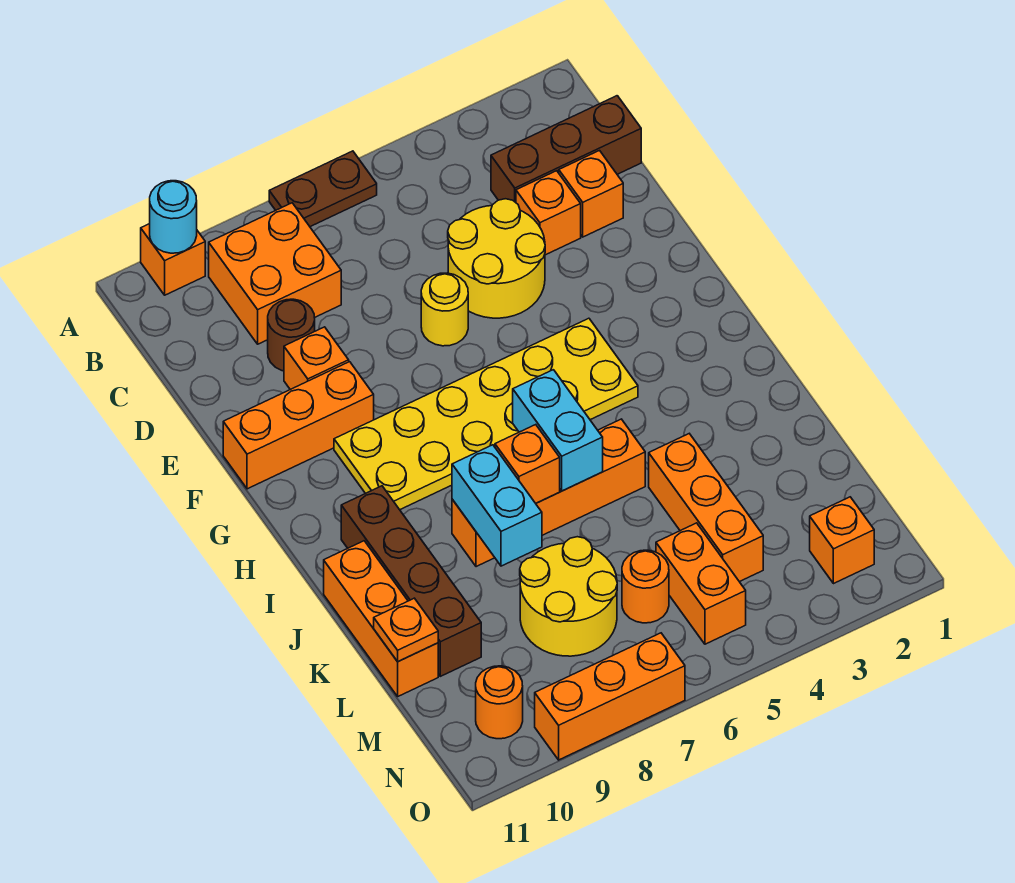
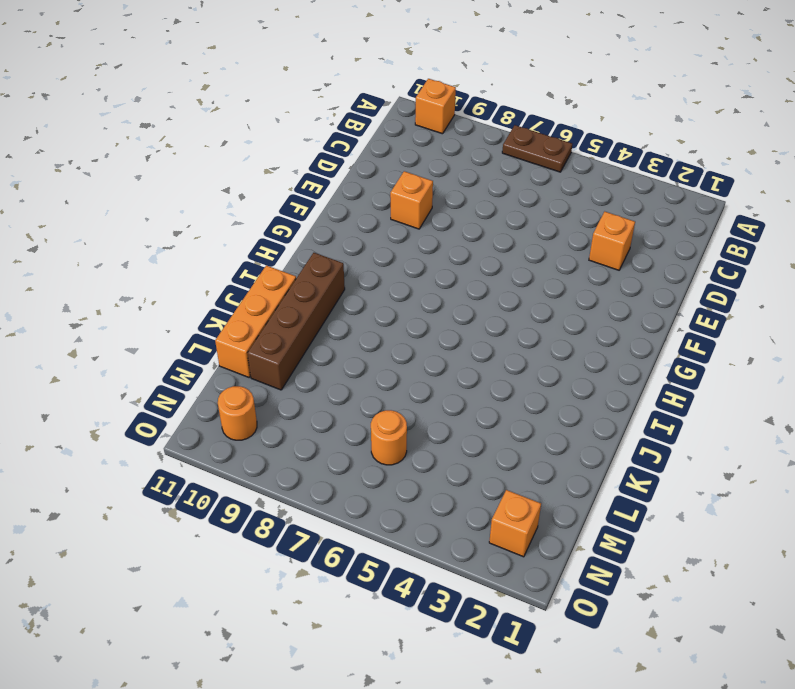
none -> orange 2x2 brick [209,203,341,344]
none -> brown 1x3 brick [491,96,641,202]
none -> orange 1x1 brick [559,151,623,237]

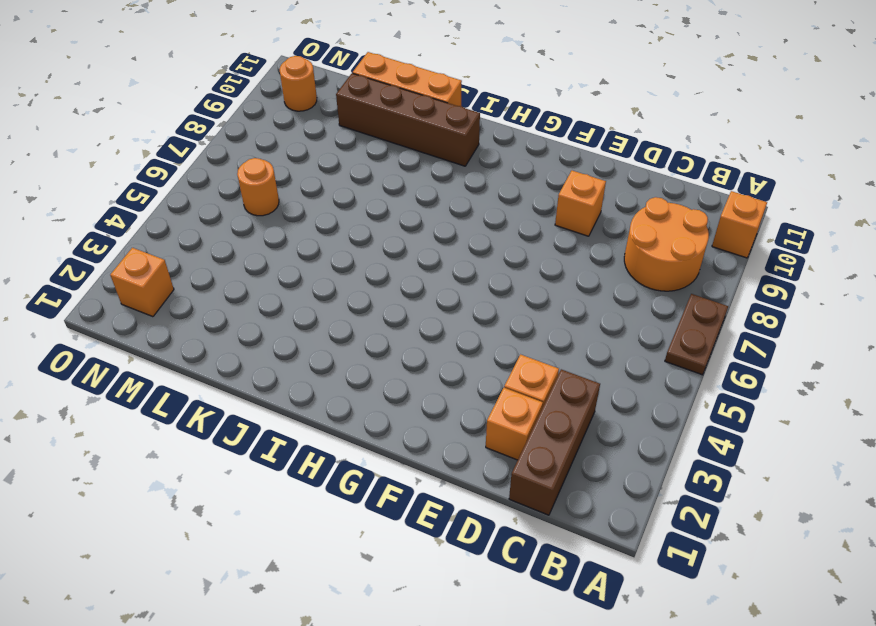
orange 2x2 round brick [624,197,709,291] -> orange 2x2 brick [209,203,341,344]
none -> yellow 2x2 round brick [448,199,545,318]
none -> brown 1x1 round brick [268,299,315,371]
none -> yellow 1x1 round brick [421,273,468,346]

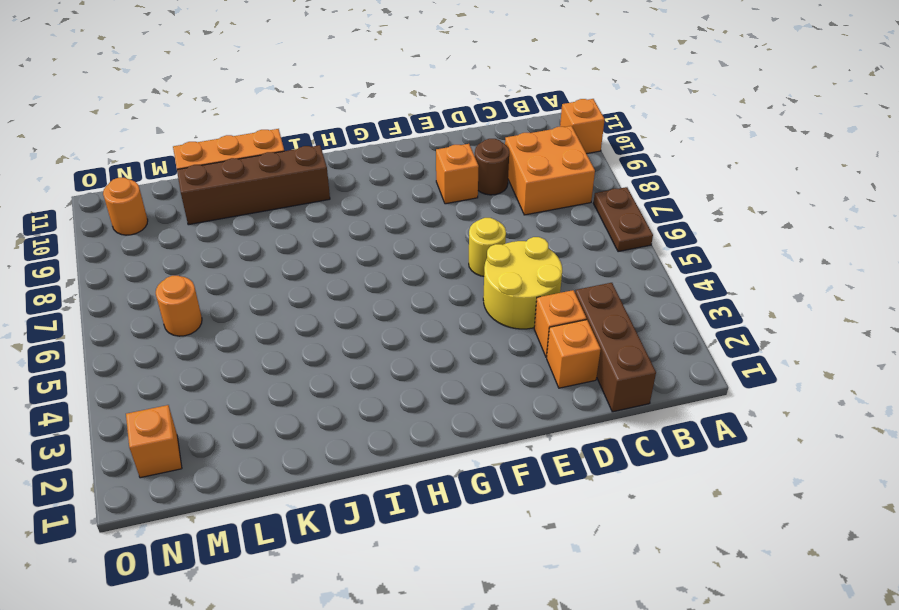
none -> orange 1x3 brick [223,362,374,489]
none -> yellow 2x6 plate [334,318,638,510]
none -> orange 1x4 brick [452,419,645,567]

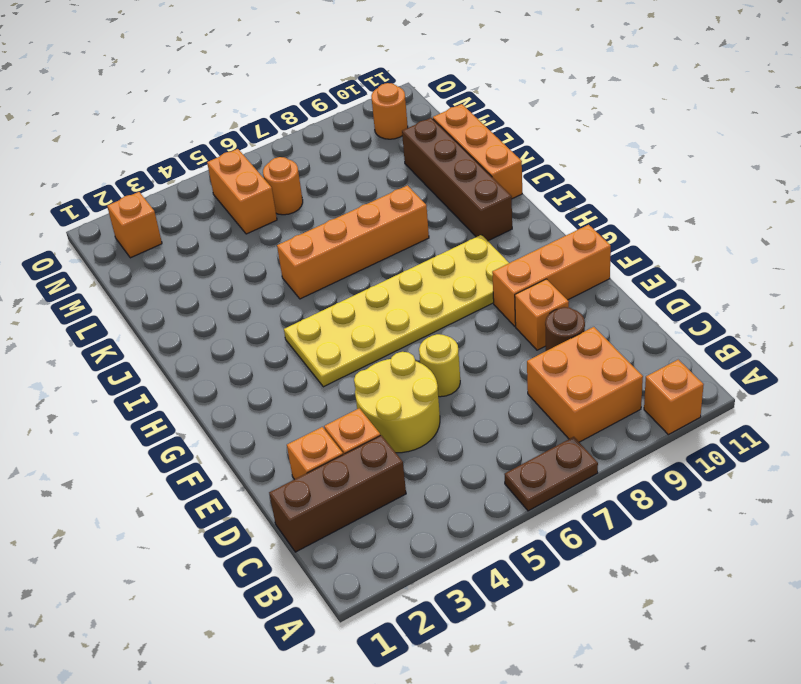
none -> orange 1x3 brick [649,434,763,582]
none -> yellow 2x2 round brick [520,537,617,656]
none -> orange 1x3 brick [535,633,685,760]

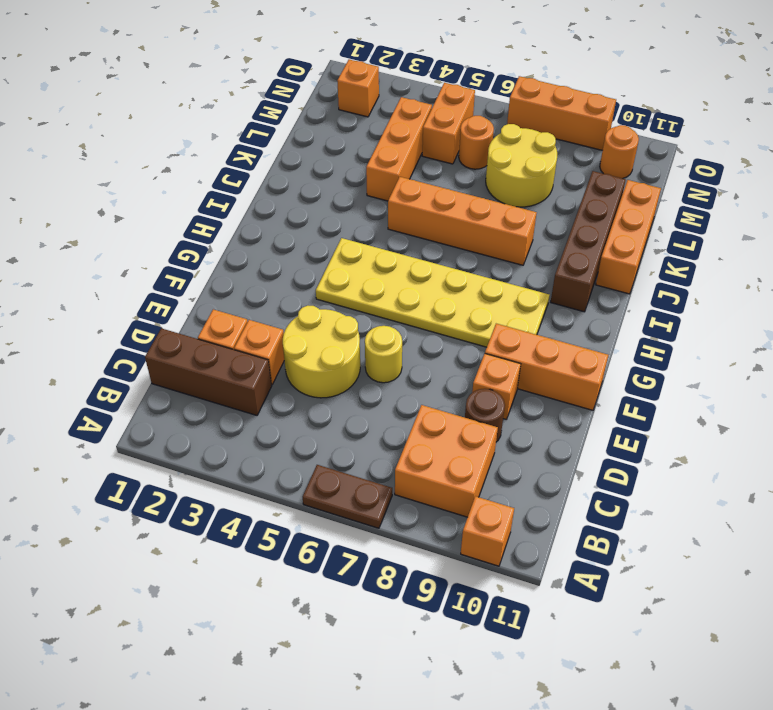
none -> cyan 1x1 round brick [150,181,197,253]
none -> cyan 1x2 brick [513,370,603,491]
none -> orange 1x1 brick [495,425,560,503]

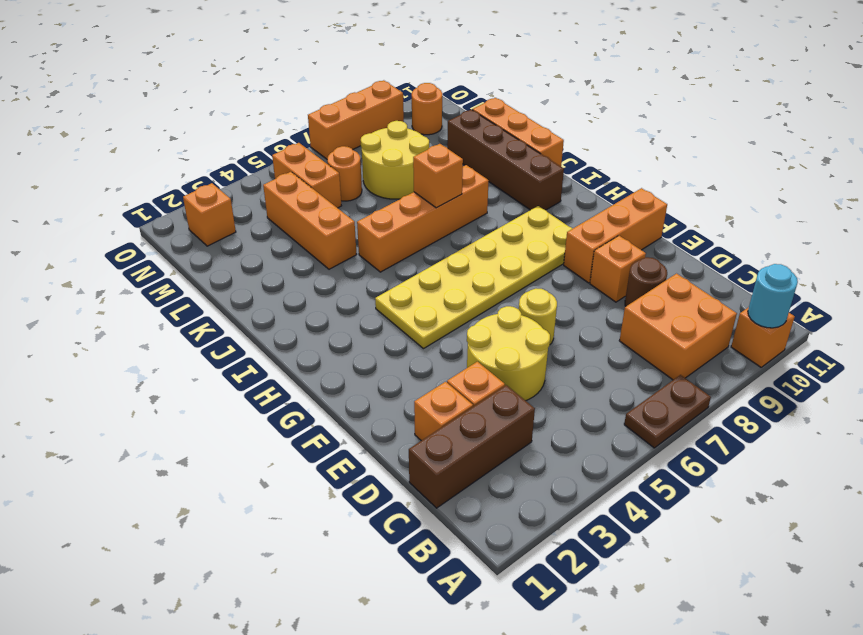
none -> cyan 1x2 brick [513,370,603,491]
none -> cyan 1x2 brick [452,445,542,566]
none -> orange 1x1 plate [374,598,438,662]

